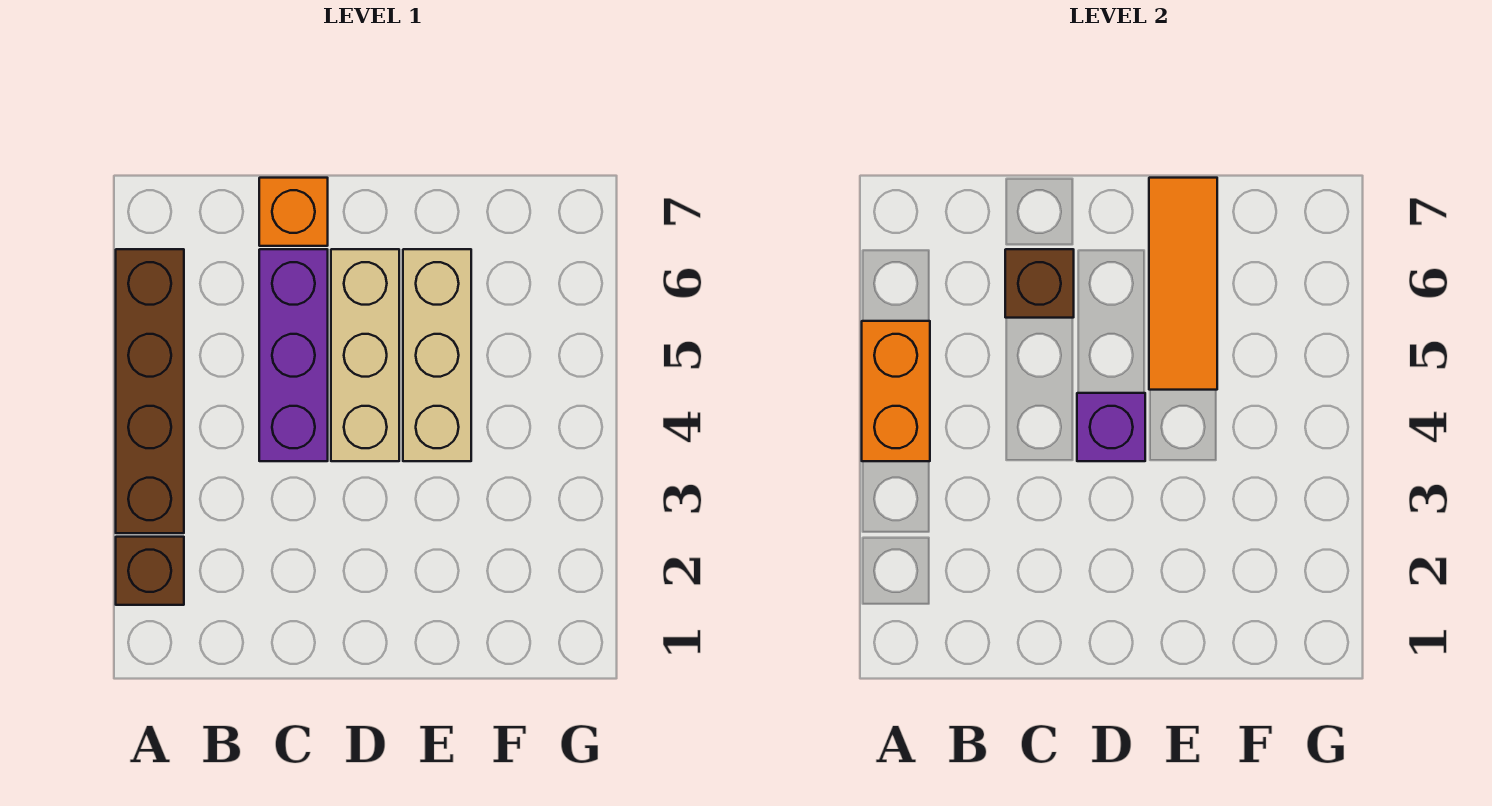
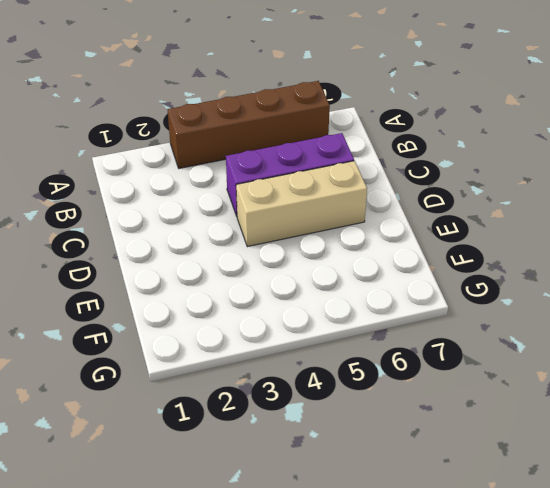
none -> brown 1x1 brick [116,537,184,605]
none -> orange 1x1 brick [259,178,328,246]

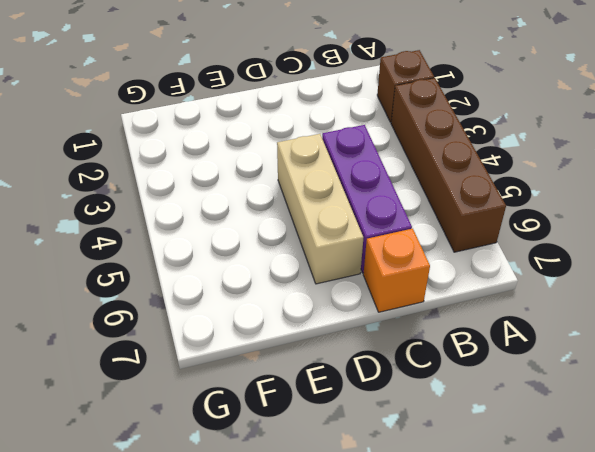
none -> tan 1x3 brick [403,249,471,461]
none -> orange 1x2 brick [862,321,930,461]

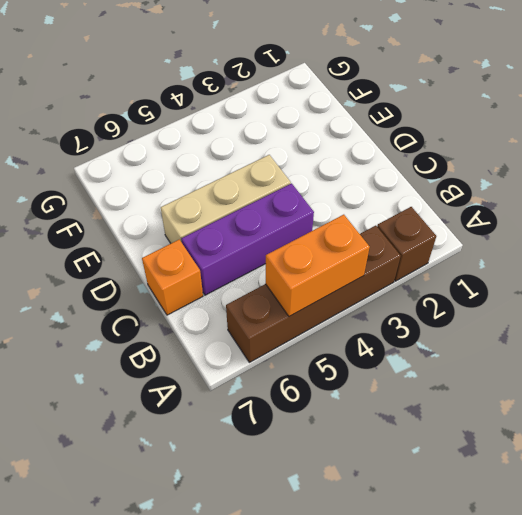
none -> tan 1x3 brick [403,249,471,461]
none -> brown 1x1 brick [1005,249,1074,318]

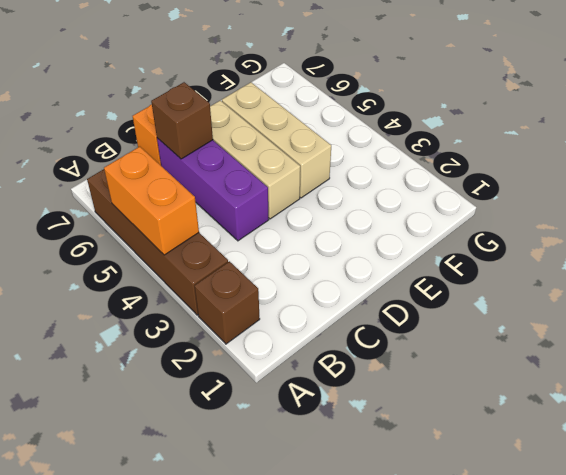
none -> purple 1x1 brick [1077,393,1145,461]
none -> orange 1x3 tile [1149,178,1217,390]

